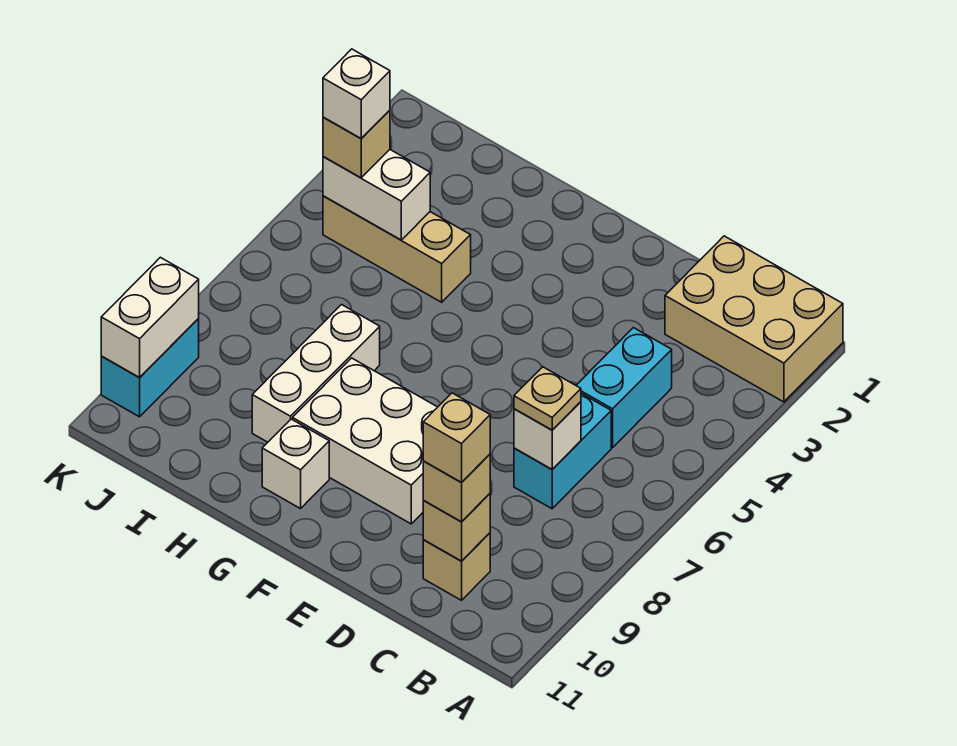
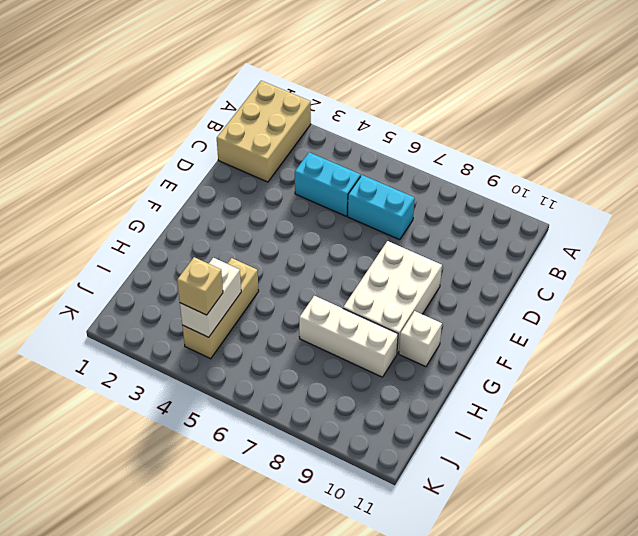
none -> tan 1x1 brick [423,533,490,600]
none -> cyan 1x2 brick [101,319,199,417]
none -> white 1x1 brick [514,402,581,469]

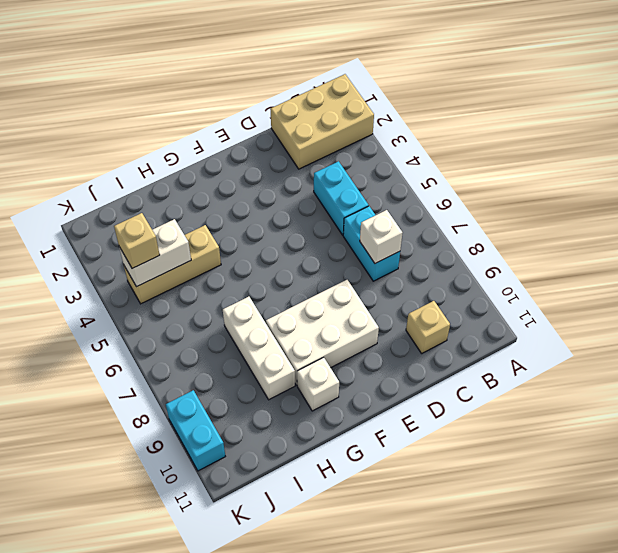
none -> tan 1x1 brick [423,494,490,561]
none -> white 1x2 brick [101,257,199,377]
none -> tan 1x1 plate [514,367,581,430]

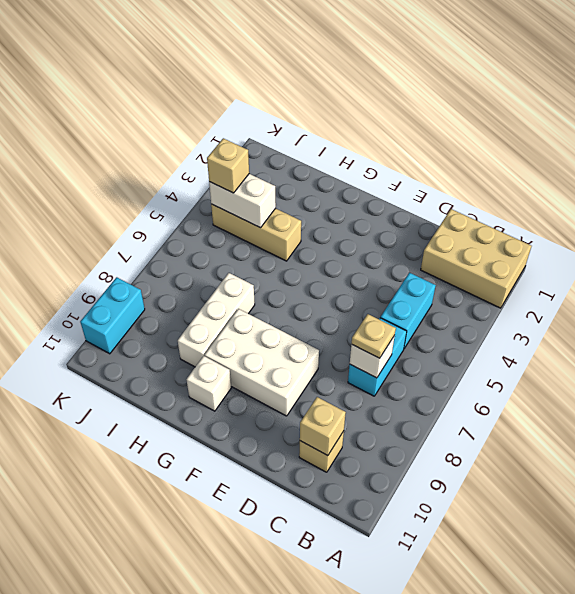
none -> white 1x2 brick [101,257,199,377]
none -> tan 1x1 brick [423,454,490,522]
none -> tan 1x1 brick [423,393,490,483]

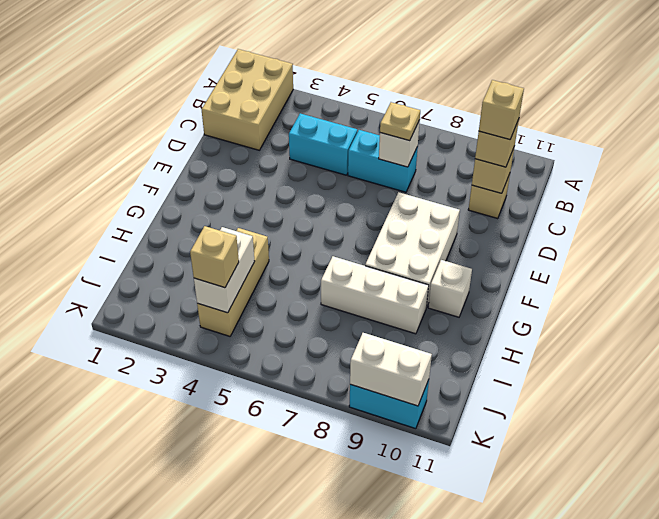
none -> white 1x1 brick [323,49,390,138]

